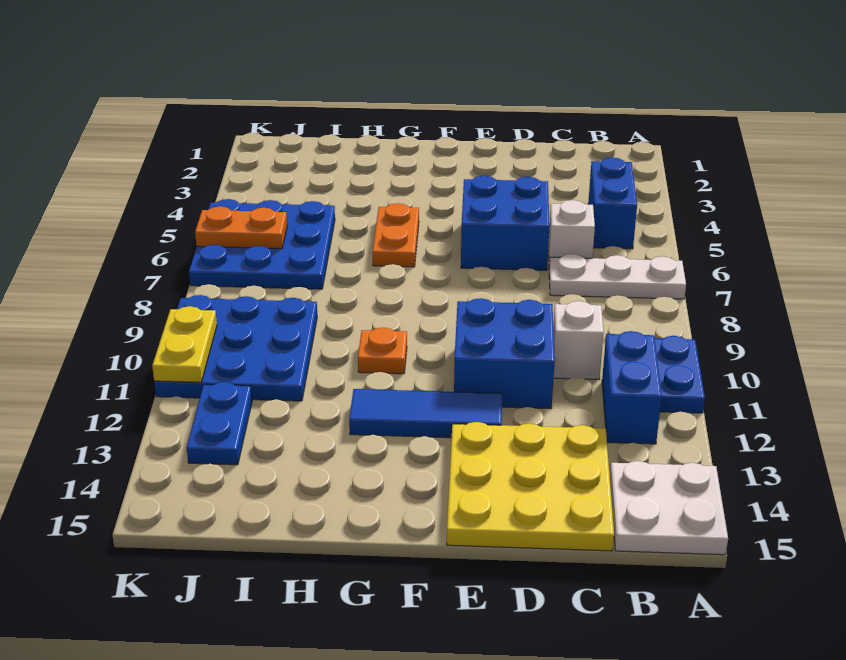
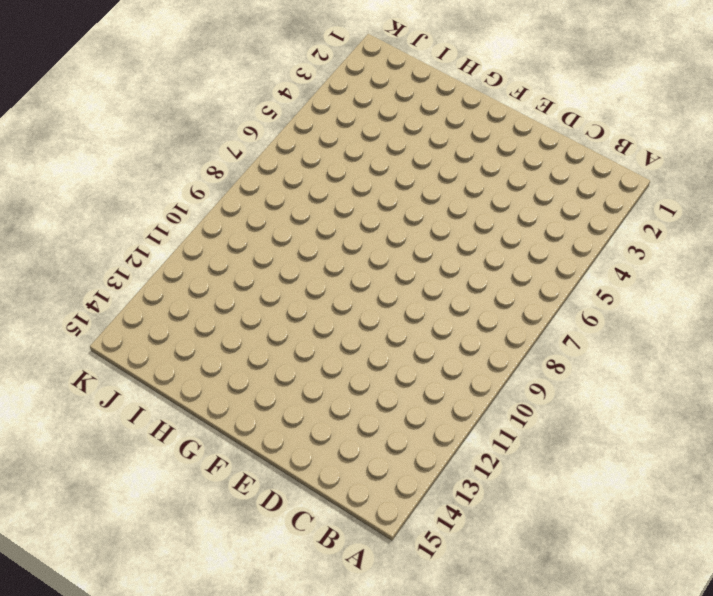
none -> white 1x3 plate [549,254,686,299]
none -> blue 1x2 plate [654,336,705,413]
none -> white 2x2 plate [610,461,728,555]

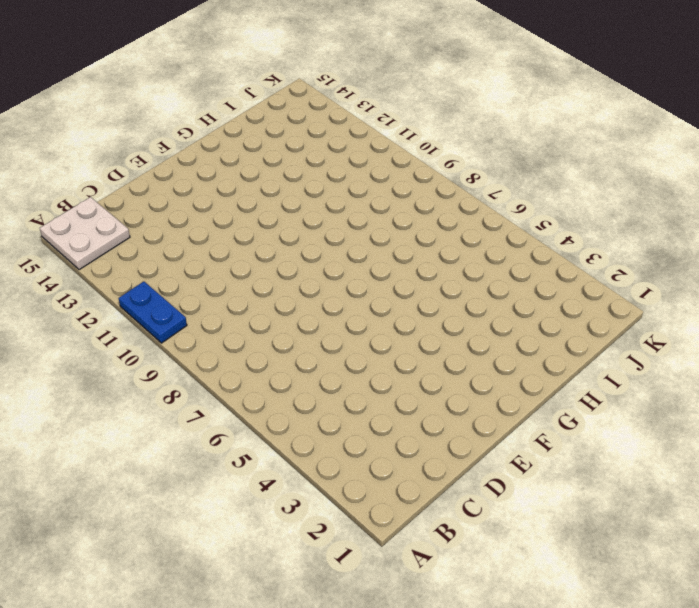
none -> white 1x3 plate [549,254,686,299]
none -> blue 1x2 brick [588,157,637,249]
none -> blue 1x2 brick [602,331,662,444]

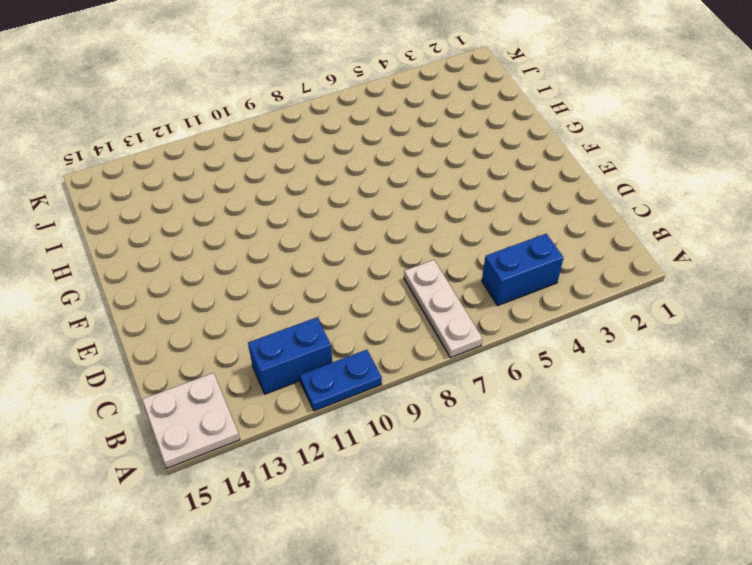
none -> white 1x1 brick [548,200,595,267]
none -> white 1x1 brick [553,301,604,379]
none -> yellow 3x3 plate [447,422,614,551]

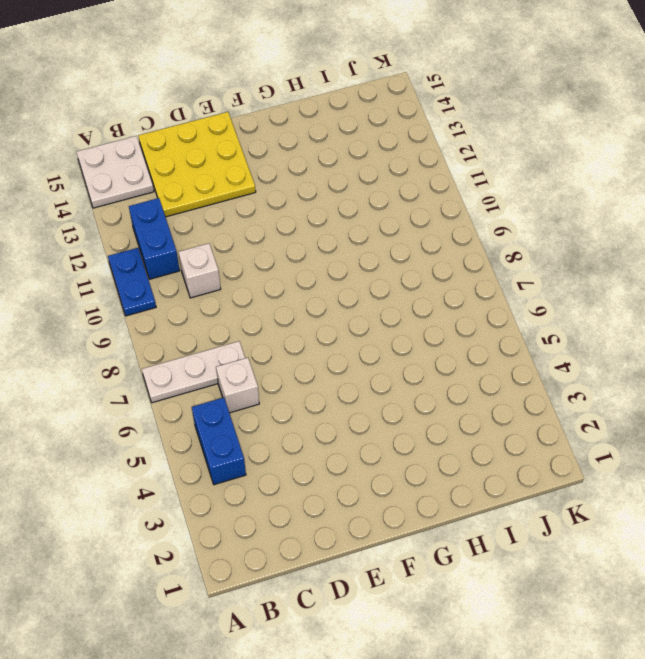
none -> blue 2x2 brick [461,176,550,270]
none -> blue 2x2 brick [454,298,555,409]
none -> blue 1x3 tile [349,389,502,438]

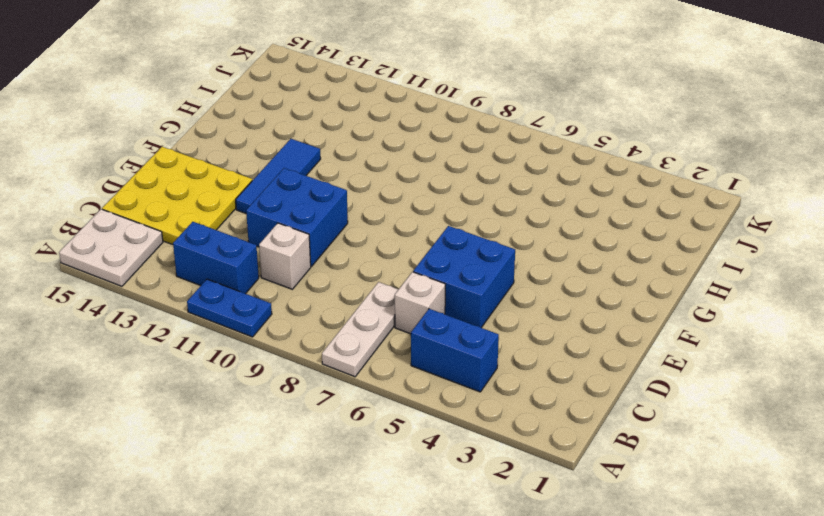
none -> orange 1x2 plate [373,203,419,267]
none -> orange 1x1 plate [358,328,407,374]
none -> blue 3x3 plate [189,199,335,289]

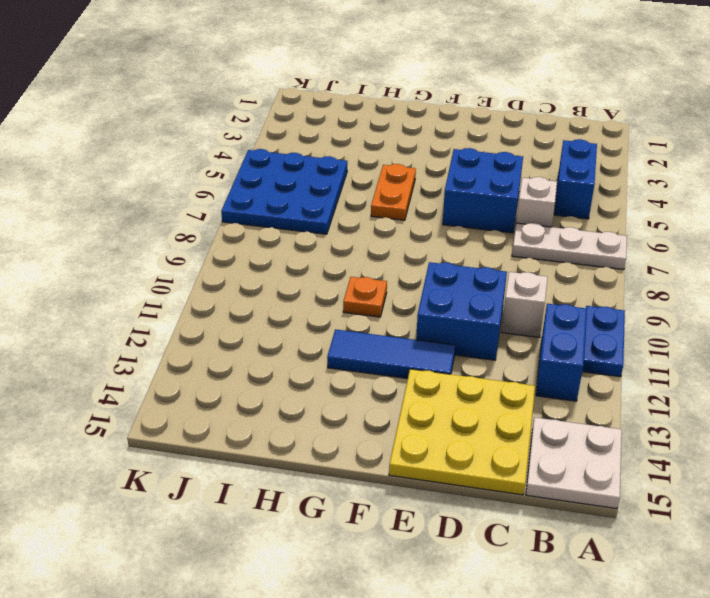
none -> blue 3x3 plate [154,295,317,401]
none -> blue 1x2 plate [187,382,252,465]
none -> orange 1x2 plate [195,206,287,249]

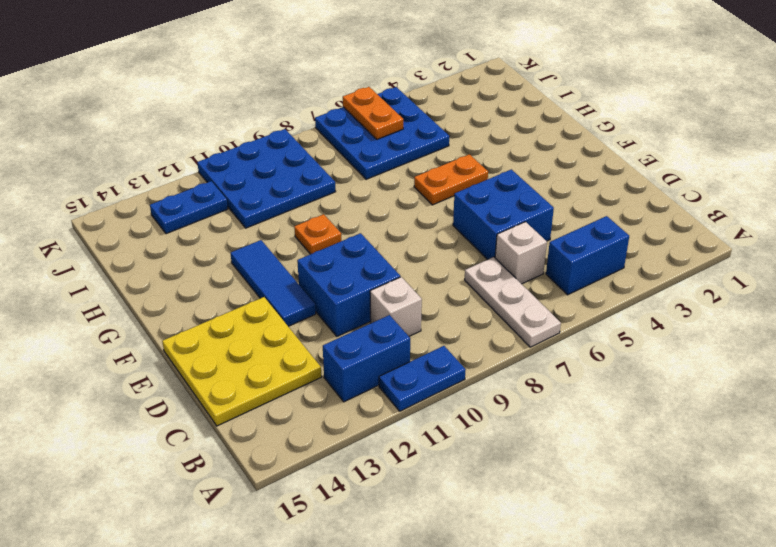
none -> white 2x2 plate [610,461,728,555]
none -> yellow 1x2 plate [152,306,217,382]

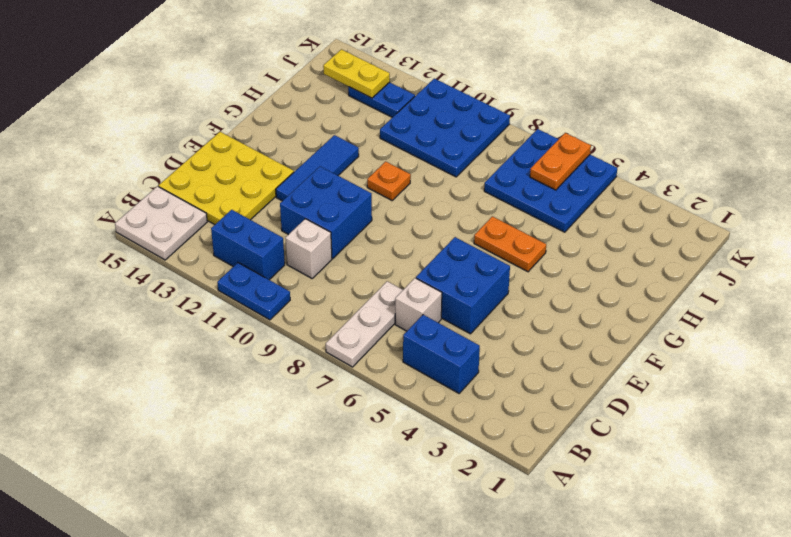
yellow 1x2 plate [323,49,390,98] -> yellow 1x2 plate moved to [152,306,217,382]

